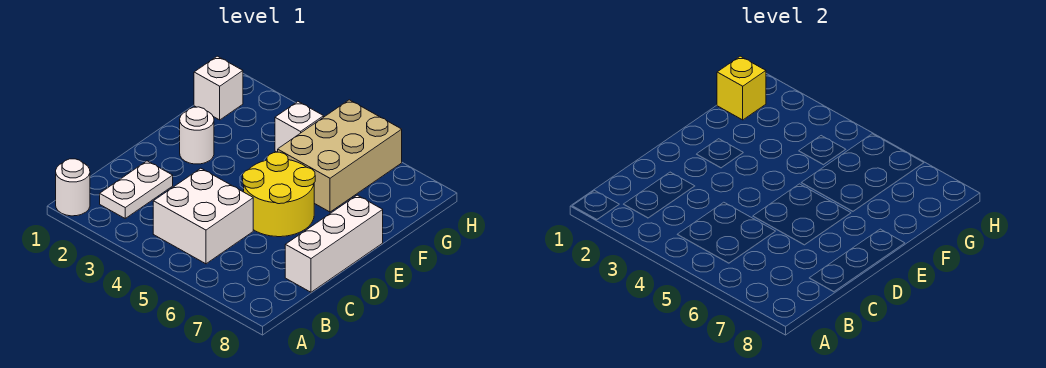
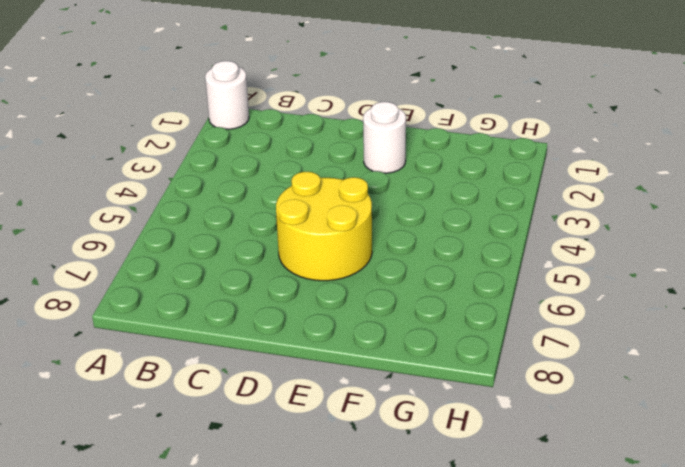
none -> white 1x2 plate [100,161,173,218]
none -> white 2x2 brick [153,168,253,264]

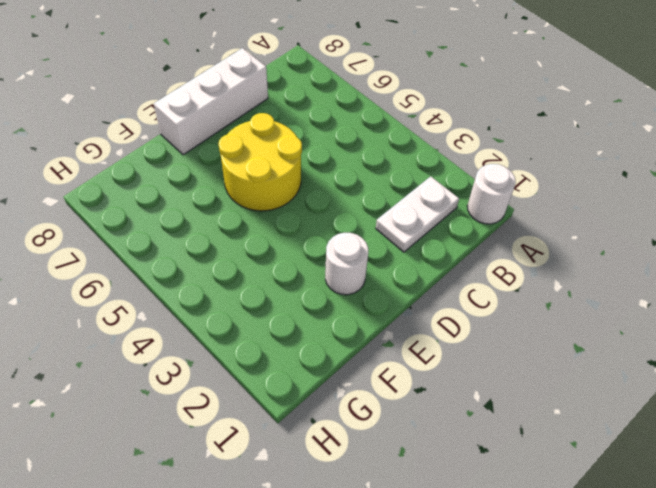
none -> white 2x2 brick [153,168,253,264]
none -> tan 2x3 brick [278,100,402,212]

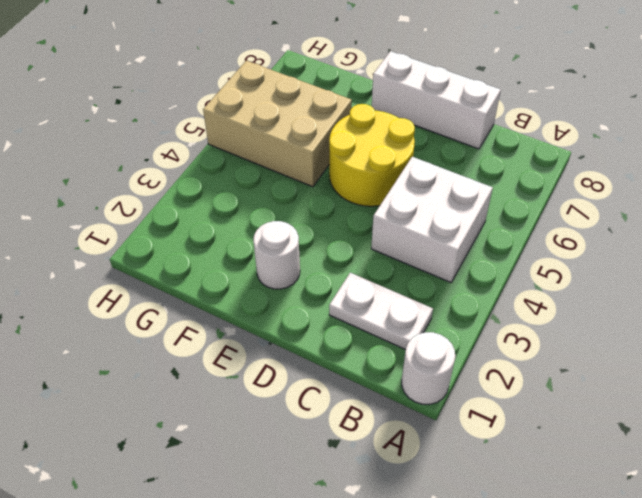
none -> white 1x1 brick [194,56,243,120]
none -> white 1x1 brick [275,102,324,152]

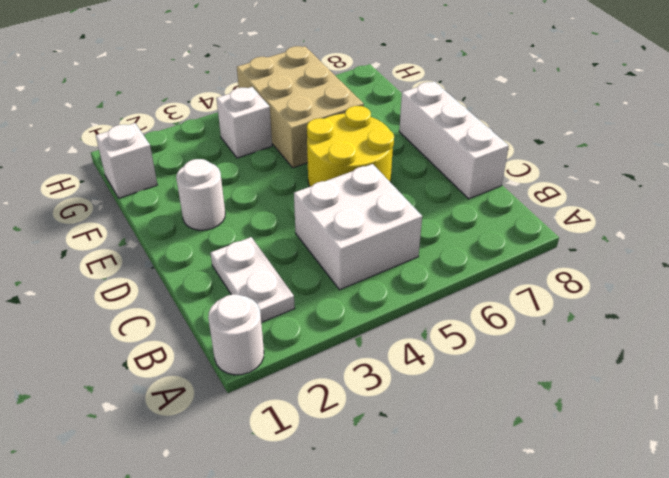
none -> yellow 1x1 brick [717,56,766,120]

